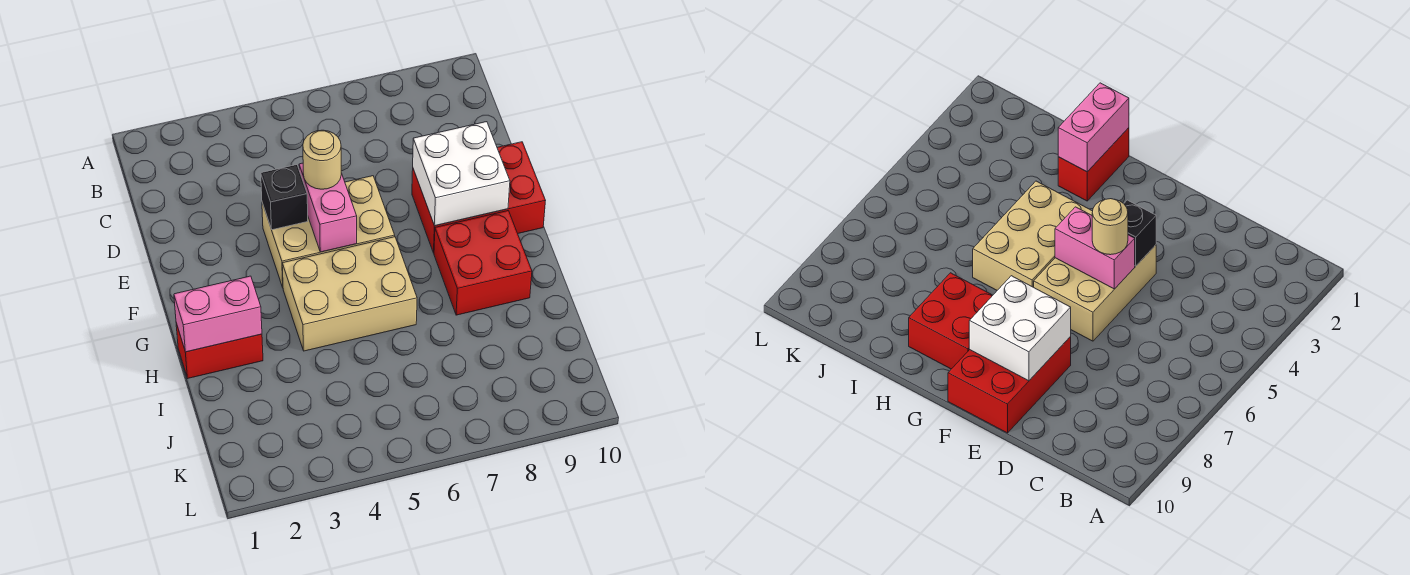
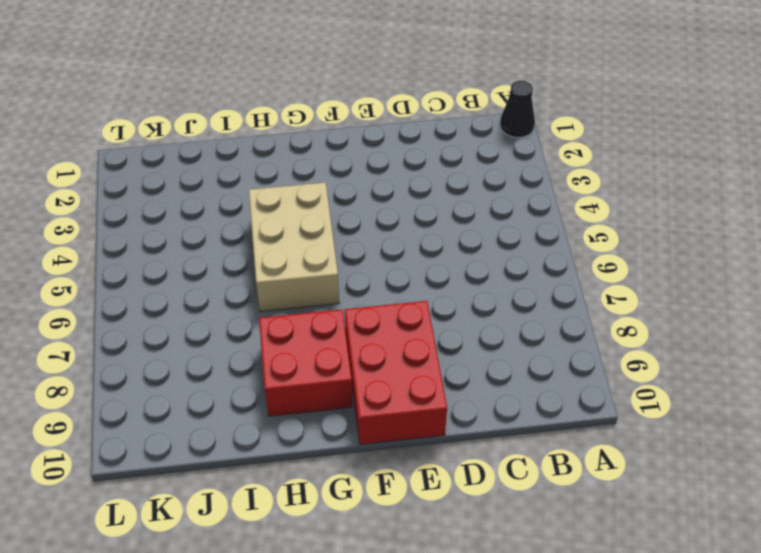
black 1x1 cone [500,80,535,138] -> none
none -> tan 2x3 brick [262,176,395,287]
none -> red 1x2 brick [176,323,263,378]

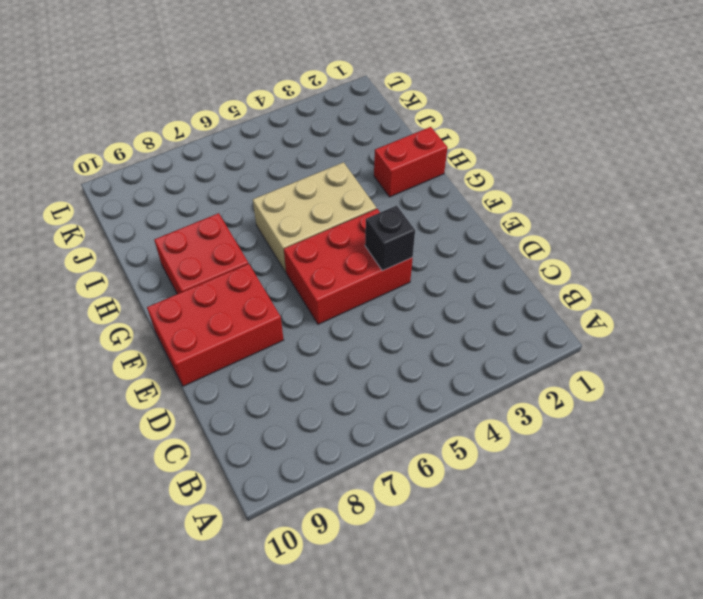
red 2x3 brick [284,209,413,324] -> tan 2x3 brick [262,176,395,287]
none -> pink 1x2 brick [299,163,357,252]
none -> white 2x2 brick [413,122,510,226]

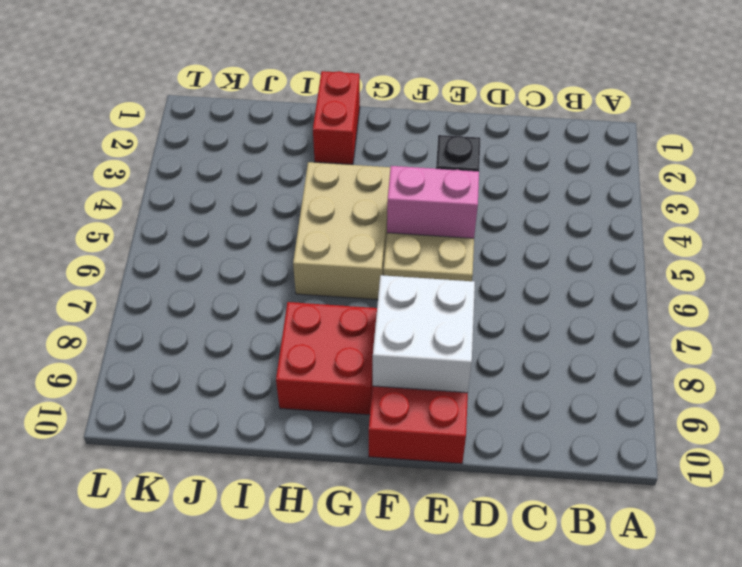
none -> pink 1x2 brick [174,276,262,352]
none -> tan 1x1 round brick [303,130,341,189]

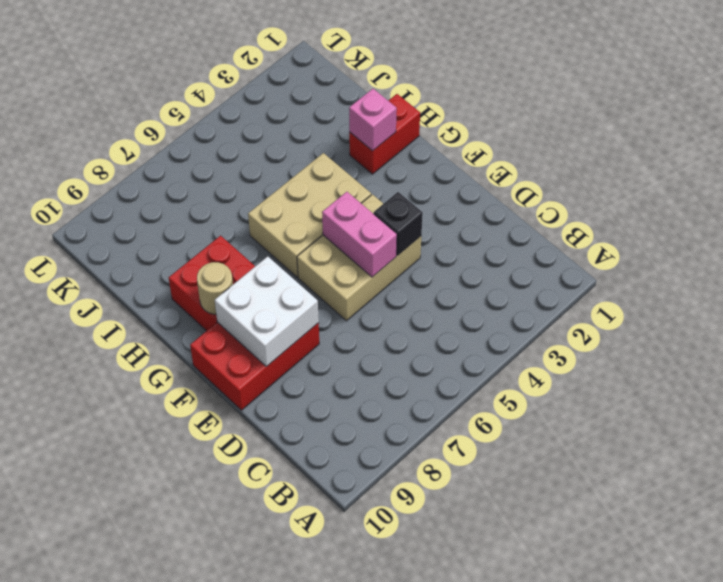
tan 1x1 round brick [197,262,233,314] -> tan 1x1 round brick moved to [303,130,341,189]
pink 1x1 brick [349,89,397,151] -> pink 1x2 brick [174,276,262,352]

